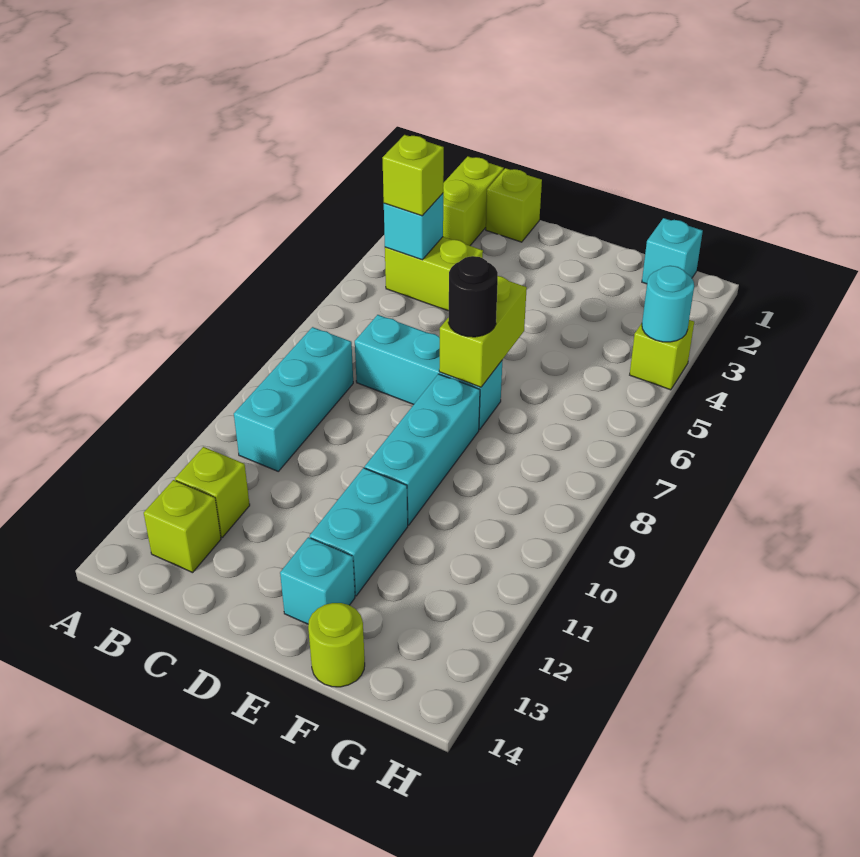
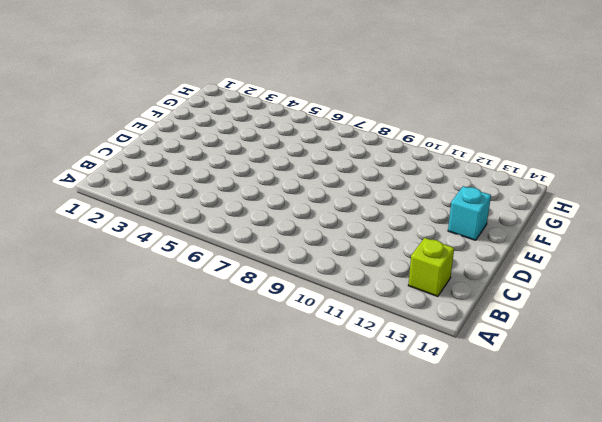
none -> lime 1x2 brick [443,156,504,246]
none -> lime 1x2 brick [385,237,483,311]
none -> cyan 1x3 brick [234,327,353,471]

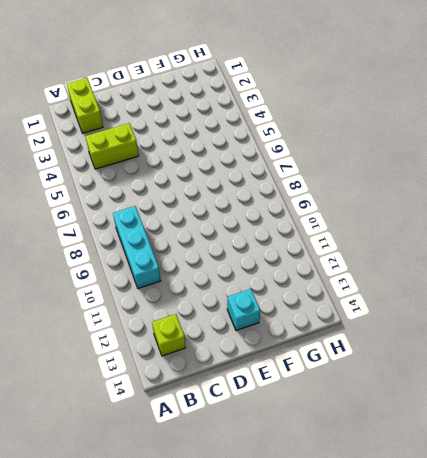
none -> lime 1x1 brick [175,447,250,537]
none -> lime 1x1 brick [486,168,542,242]
none -> cyan 1x3 brick [355,315,502,430]

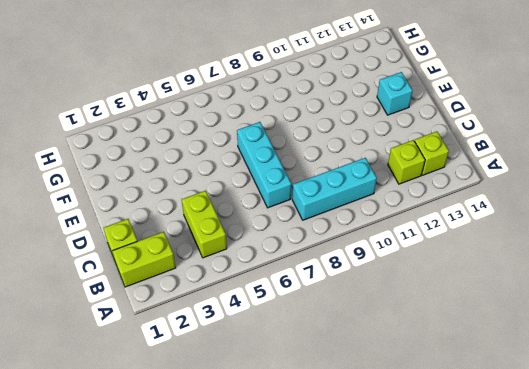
none -> cyan 1x3 brick [365,374,480,525]
none -> cyan 1x2 brick [310,468,408,596]
none -> lime 1x1 round brick [308,603,365,687]

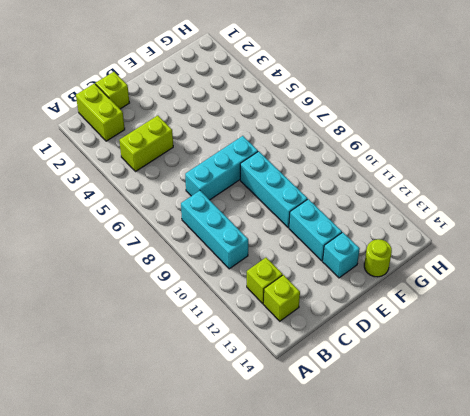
none -> cyan 1x1 brick [642,218,703,284]
none -> lime 1x1 brick [630,320,694,390]
none -> cyan 1x1 brick [384,193,443,260]

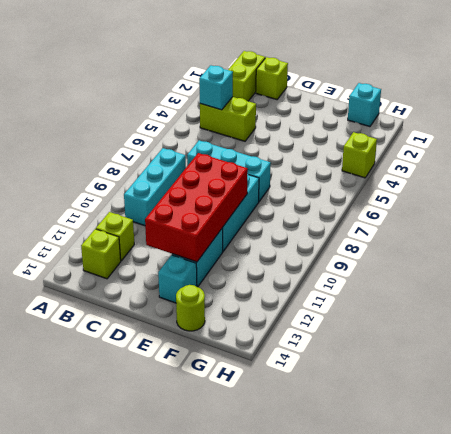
red 2x4 brick [145,153,248,262] -> none
none -> lime 1x2 brick [439,276,527,387]
none -> cyan 1x1 round brick [642,266,694,342]
none -> lime 1x1 brick [382,135,444,216]

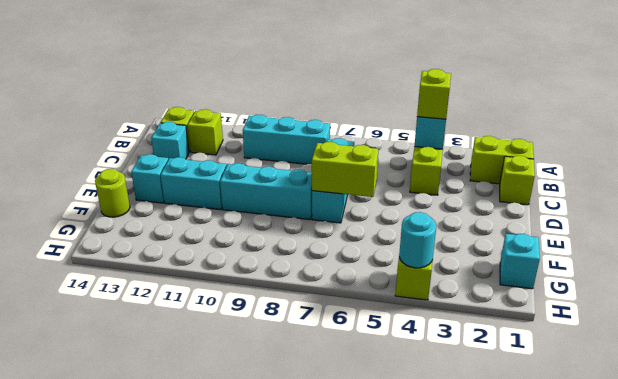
cyan 1x1 brick [151,122,189,160] -> none
none -> black 1x1 round brick [448,256,498,337]

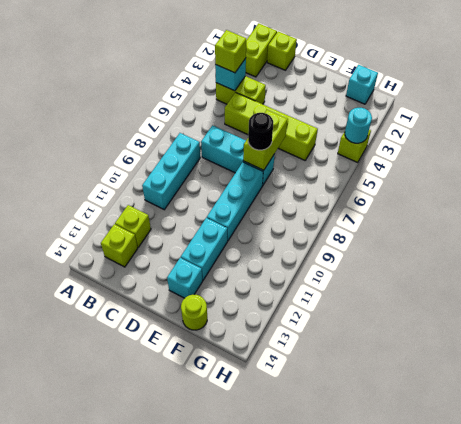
lime 1x4 brick [225,92,318,160] -> none

